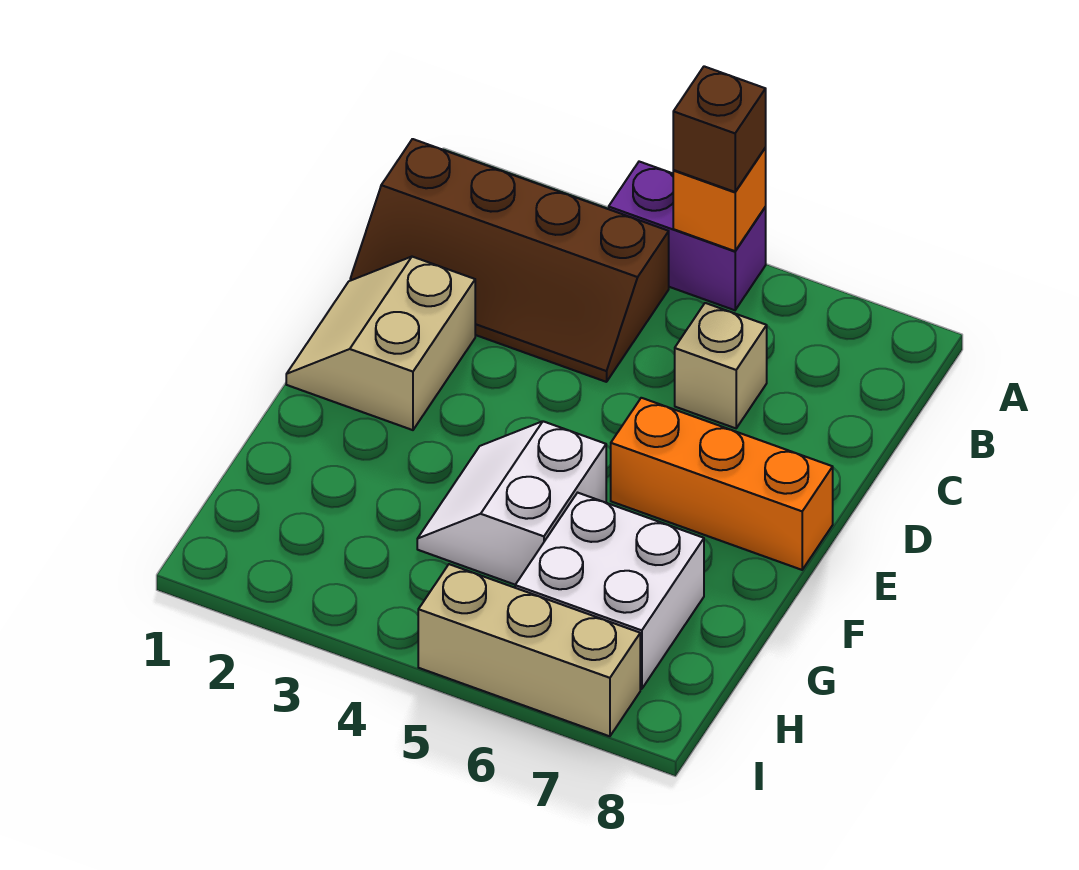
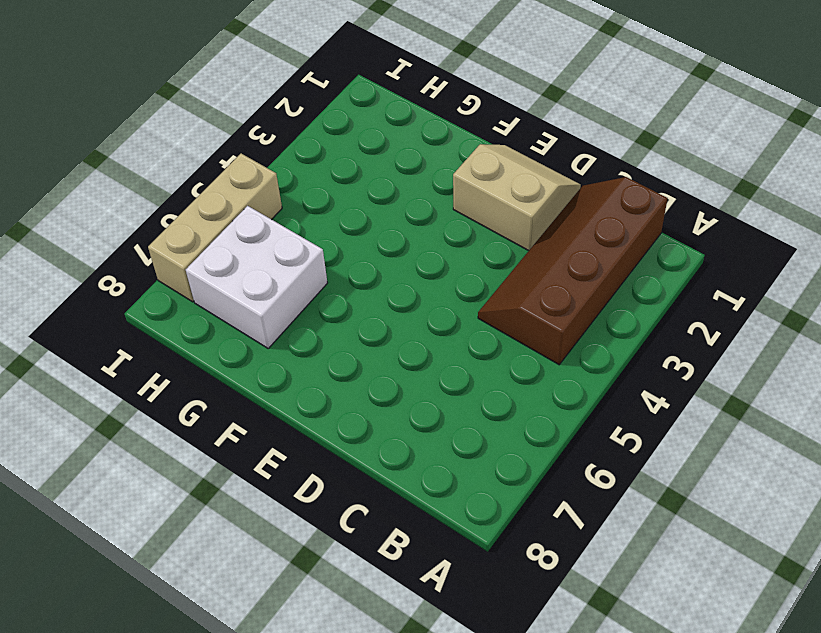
none -> purple 1x2 brick [609,162,766,310]
none -> tan 1x1 brick [675,303,767,428]

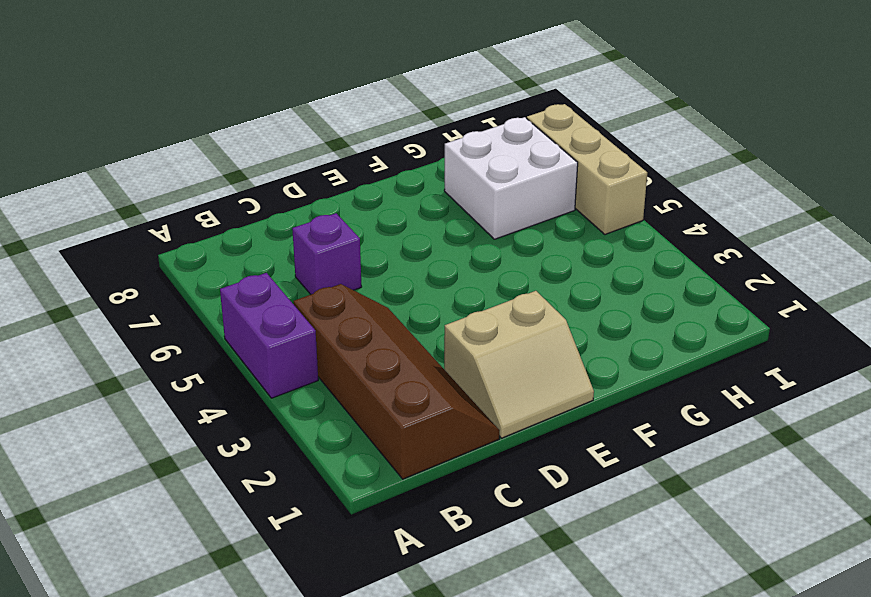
purple 1x1 brick [292,213,362,294] -> tan 1x1 brick [675,303,767,428]
none -> orange 1x3 brick [611,398,833,570]
none -> white 2x2 slope [417,421,606,585]

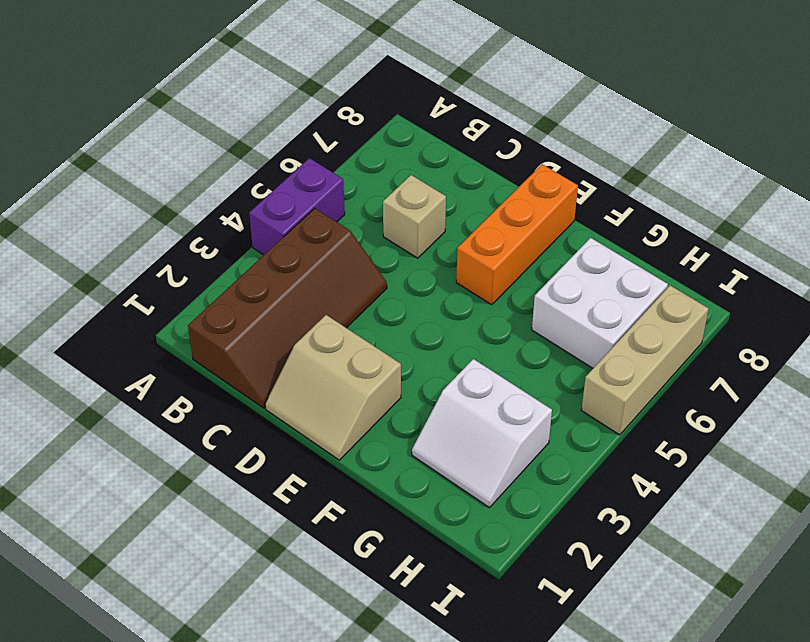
white 2x2 slope [412,359,552,508] -> white 2x2 slope moved to [417,421,606,585]
none -> orange 1x1 brick [673,148,766,251]
none -> brown 1x1 brick [673,66,766,192]

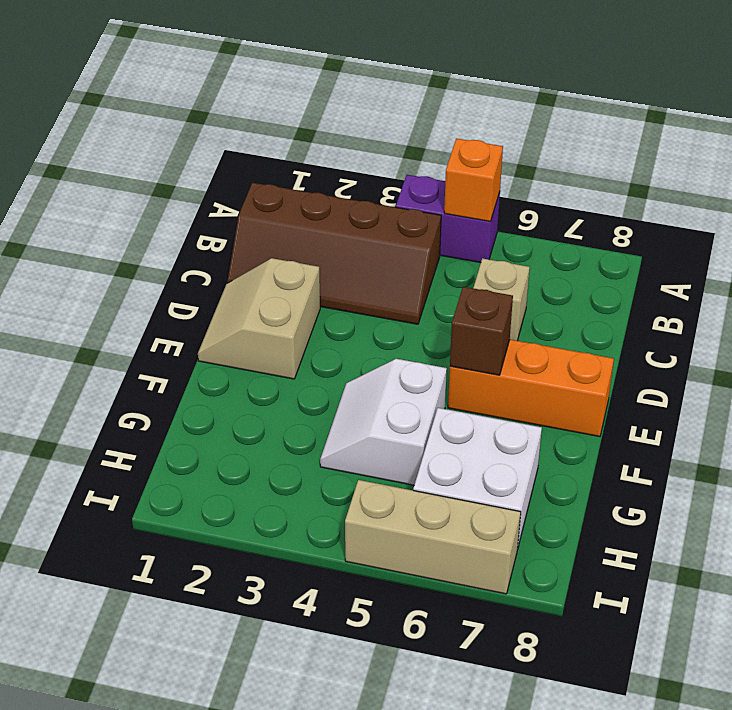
brown 1x1 brick [450,287,513,375] -> brown 1x1 brick moved to [673,66,766,192]

